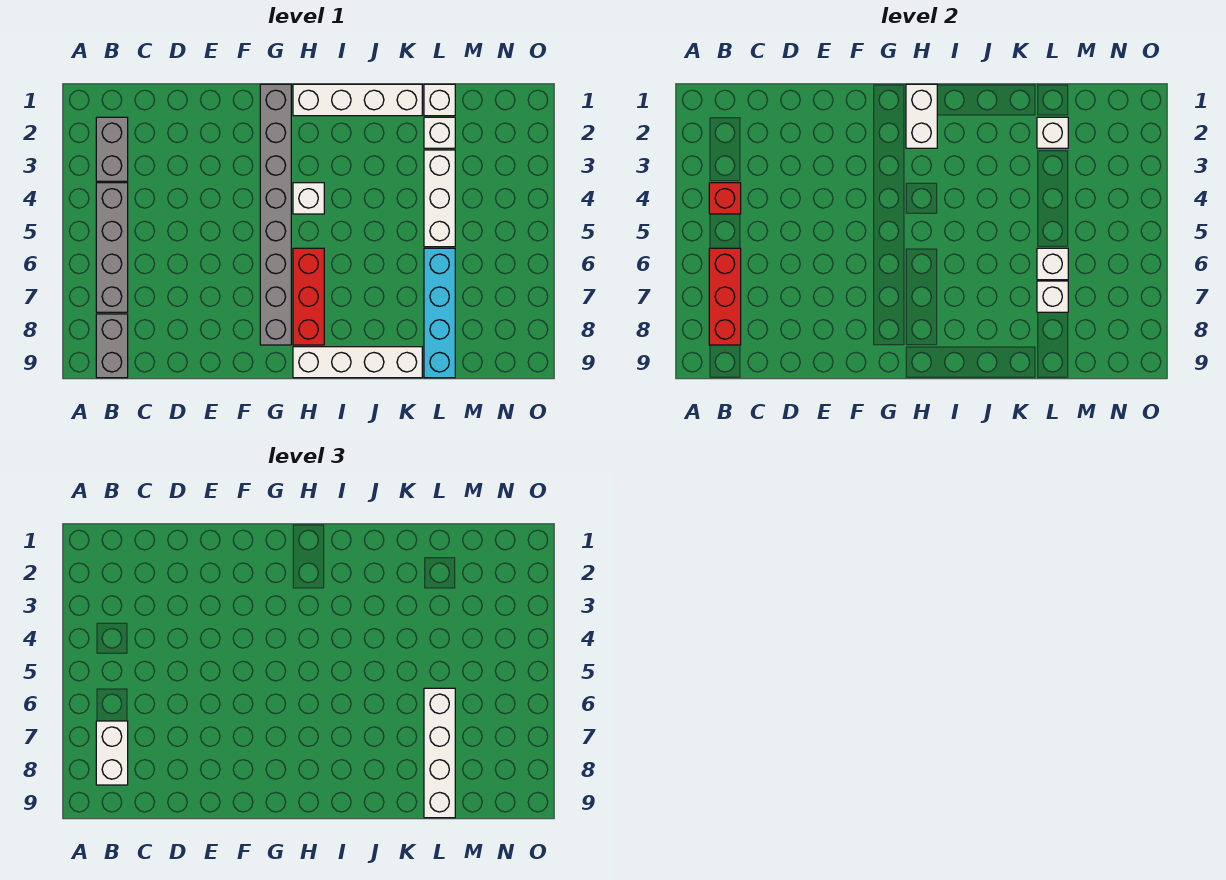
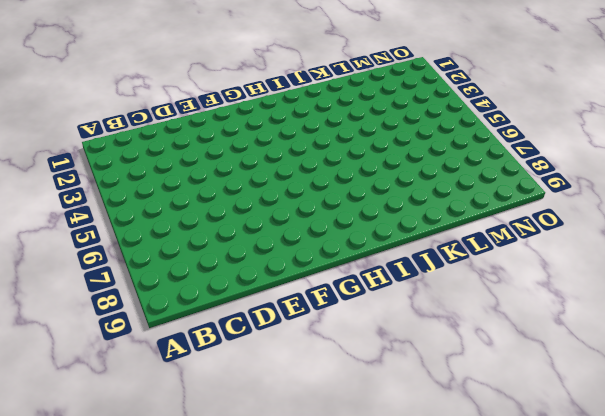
none -> grey 1x2 brick [96,117,128,181]
none -> grey 1x4 brick [96,183,128,312]
none -> grey 1x2 brick [96,314,128,378]

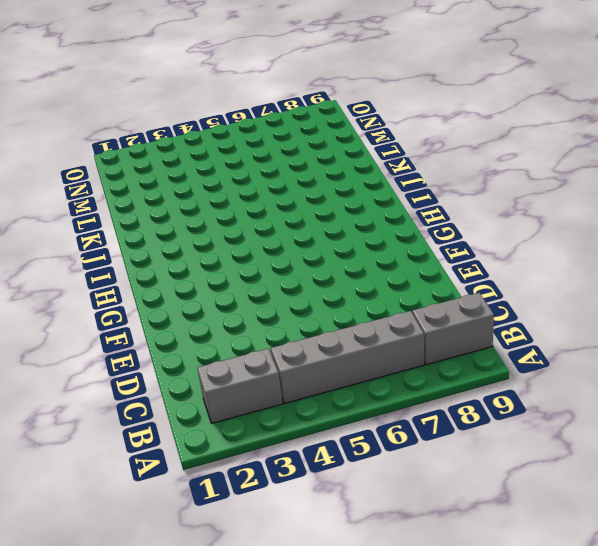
none -> grey 1x8 brick [260,84,291,345]
none -> white 1x4 brick [293,84,422,116]
none -> white 1x1 brick [293,183,324,214]

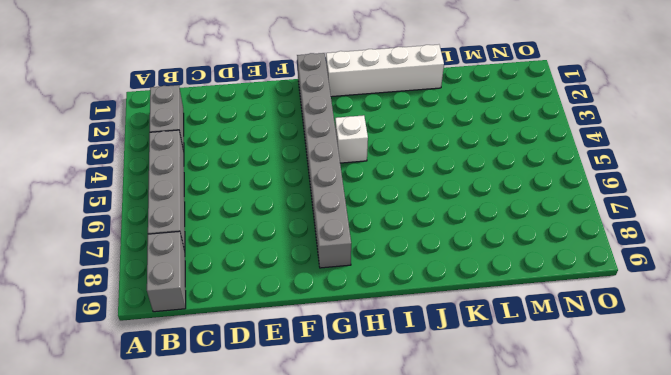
none -> red 1x3 brick [293,248,324,345]
none -> white 1x4 brick [293,347,422,378]
none -> white 1x1 brick [424,84,455,116]

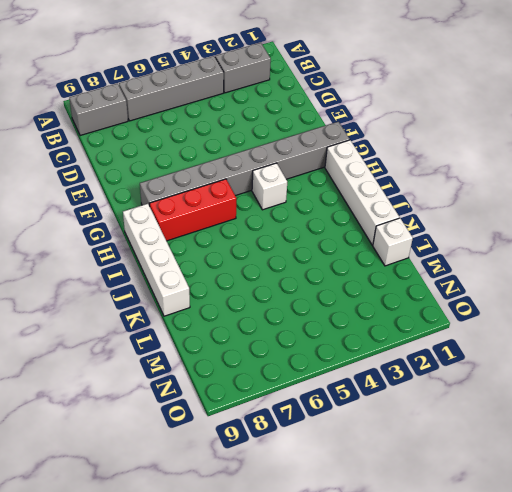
none -> white 1x1 brick [424,117,455,148]
none -> white 1x3 brick [424,150,455,247]
none -> cyan 1x4 brick [424,248,455,378]

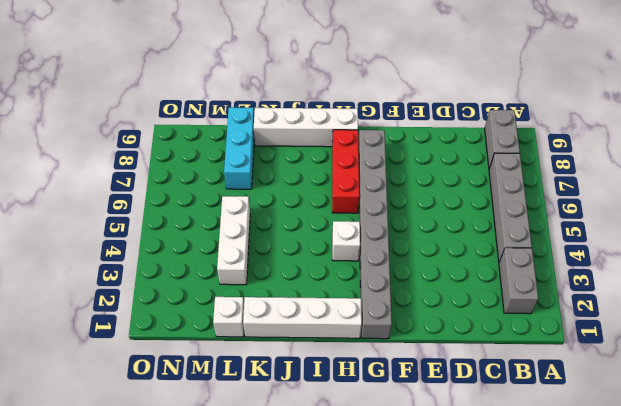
cyan 1x3 brick [224,107,254,189] -> cyan 1x4 brick [424,248,455,378]
none -> white 1x1 brick [424,117,455,148]
none -> red 1x1 brick [709,183,741,214]
none -> red 1x3 brick [709,248,741,345]

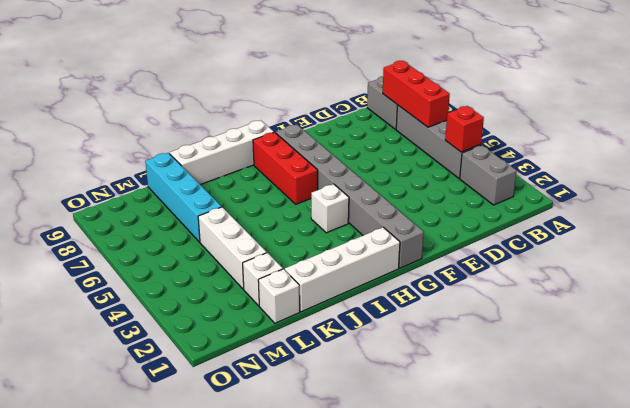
none -> white 1x2 brick [906,84,937,148]
none -> white 1x1 brick [1037,117,1068,148]
none -> white 1x1 brick [1037,248,1068,280]

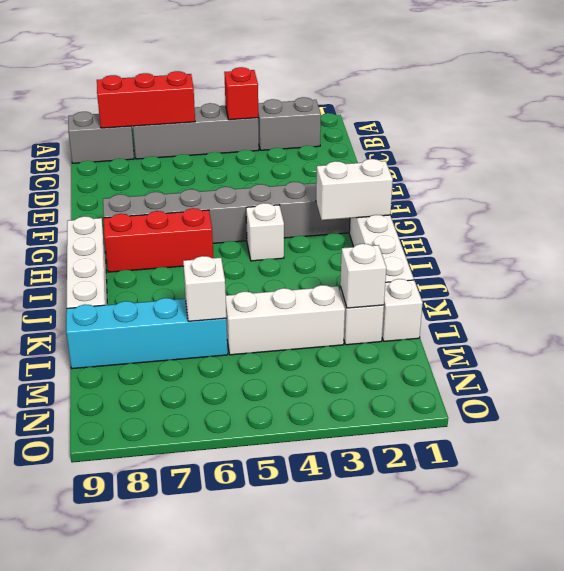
none -> white 1x1 brick [1037,281,1068,312]
none -> white 1x2 brick [96,721,128,785]
none -> white 1x4 brick [424,688,455,818]

